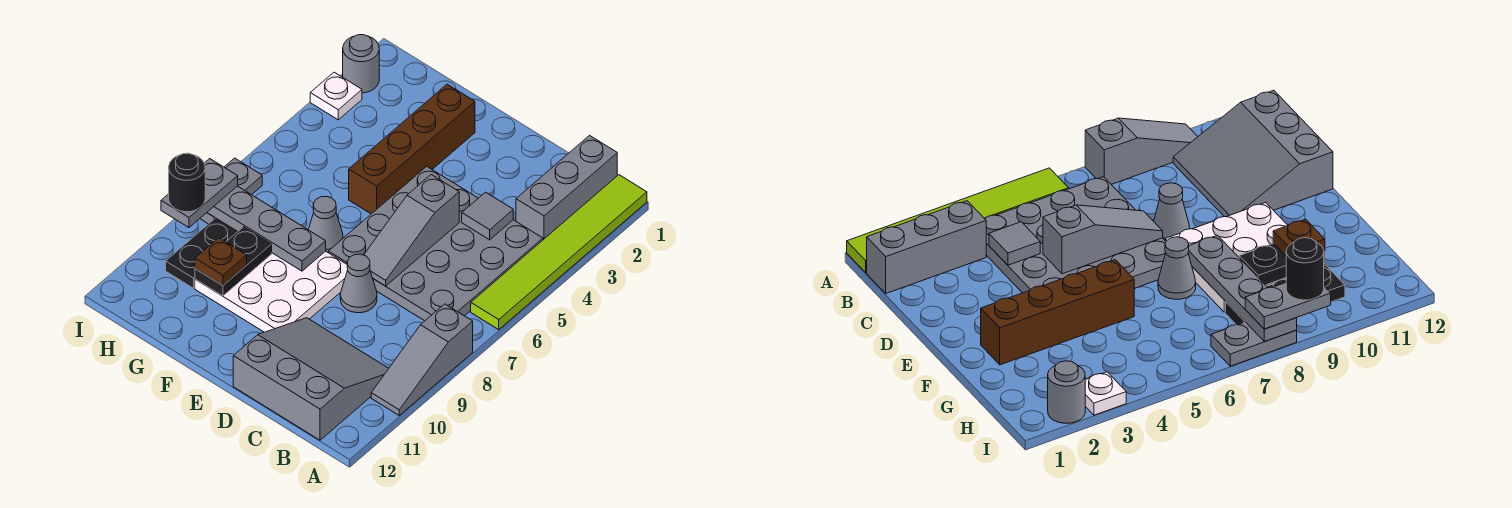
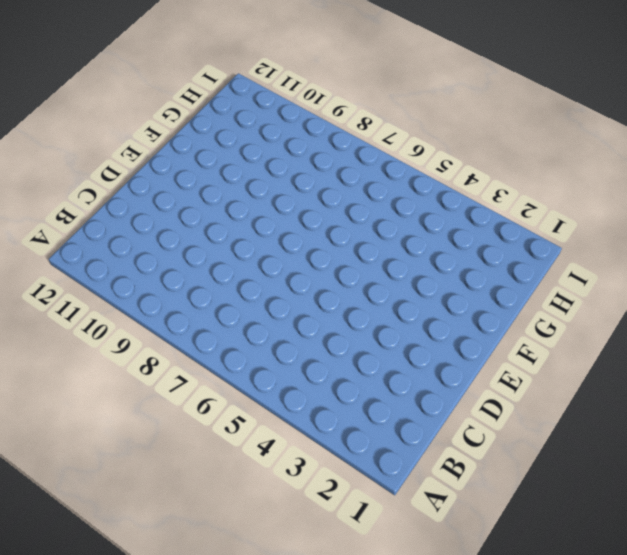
none -> lime 1x6 tile [471,175,647,329]
none -> grey 1x3 slope [371,304,473,415]
none -> grey 1x3 brick [516,136,617,240]

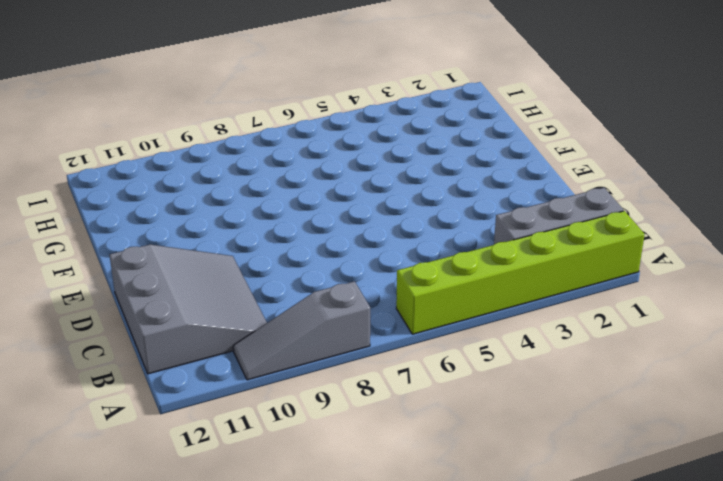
lime 1x6 brick [396,211,645,334] -> lime 1x6 tile [471,175,647,329]
none -> grey 4x4 plate [328,166,543,321]
none -> grey 1x1 cone [340,254,377,313]
none -> white 3x3 plate [195,251,348,332]

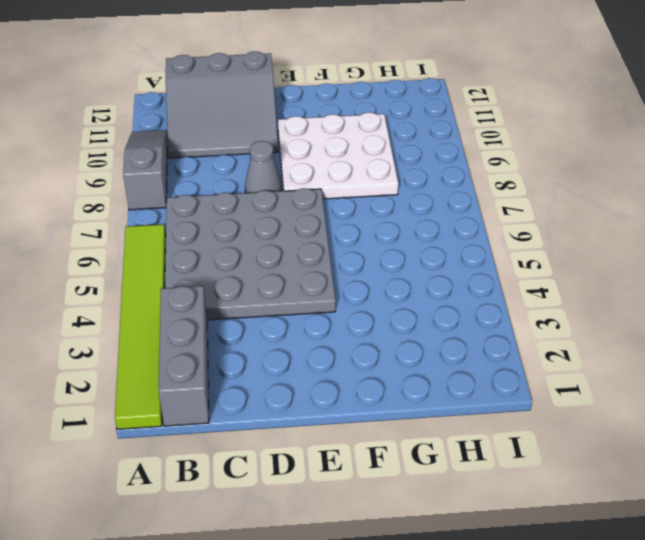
none -> brown 1x4 brick [349,84,475,214]
none -> grey 1x1 cone [308,196,343,252]
none -> black 1x3 plate [166,218,238,288]

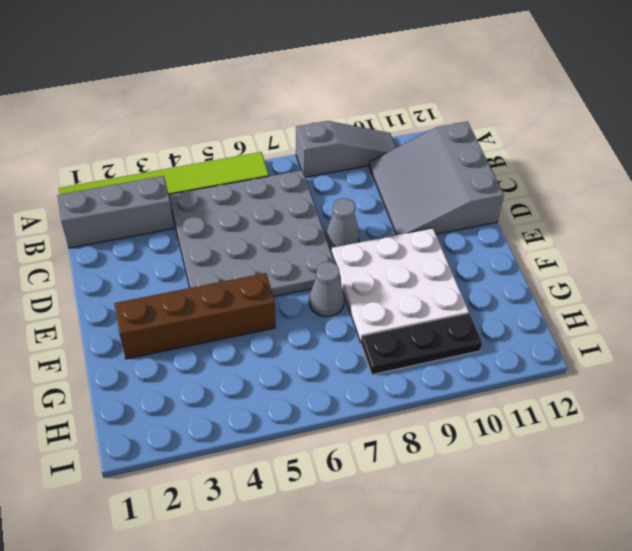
none -> grey 1x1 round brick [343,35,379,93]
none -> white 1x1 plate [310,72,362,120]
none -> grey 1x2 plate [200,158,262,224]

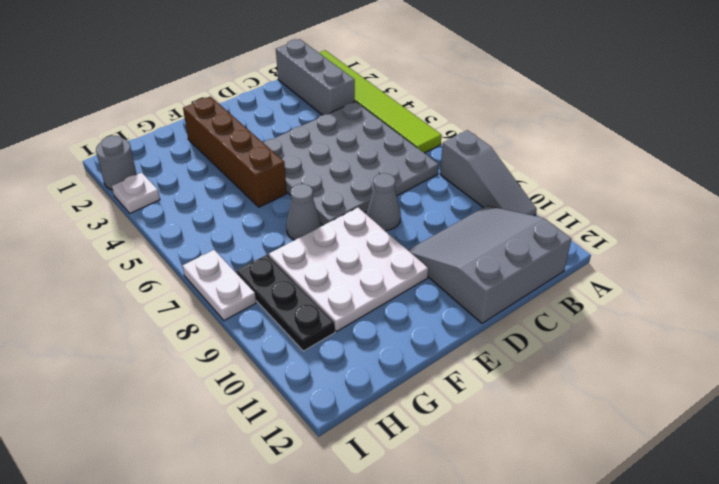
white 1x2 plate [183,250,256,321] -> grey 1x2 plate [200,158,262,224]
none -> grey 1x1 tile [462,192,513,240]
none -> grey 1x3 slope [364,175,459,286]
none -> grey 1x4 plate [207,186,326,271]

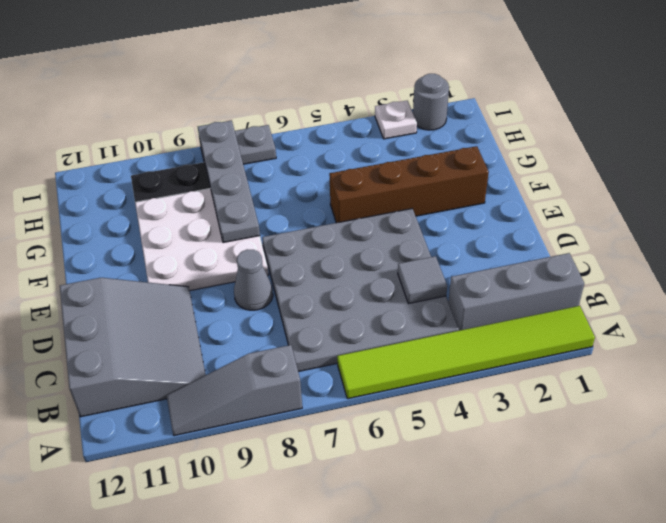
none -> grey 1x1 cone [308,196,343,252]
none -> grey 1x3 slope [364,175,459,286]
none -> black 1x2 plate [195,227,272,296]

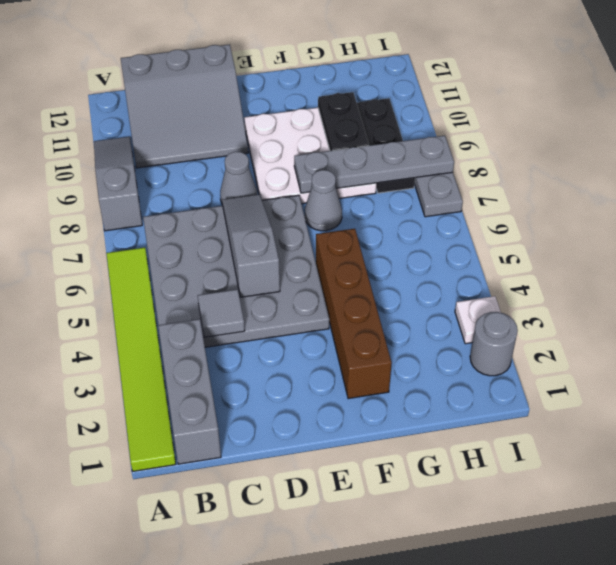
none -> brown 1x1 plate [195,238,247,285]
none -> grey 1x2 plate [161,159,238,227]
none -> black 1x1 round brick [169,153,205,212]

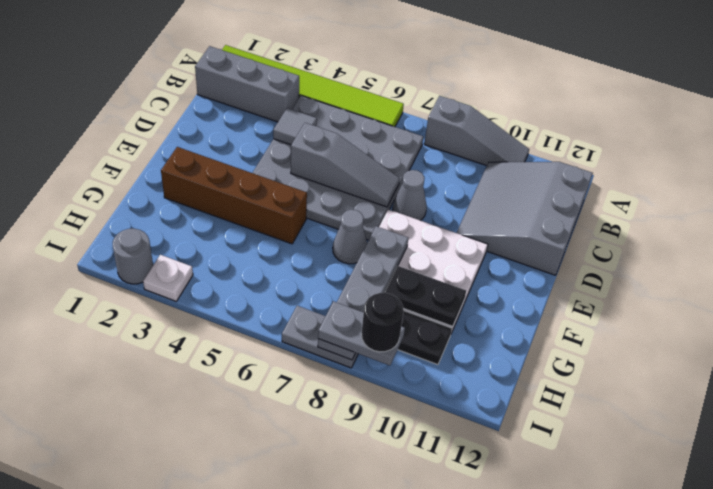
none -> brown 1x1 plate [195,238,247,285]

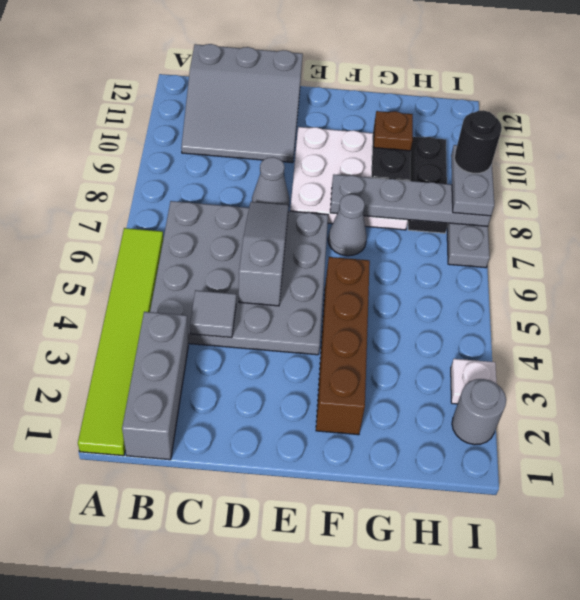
none -> grey 1x3 slope [371,304,473,415]

